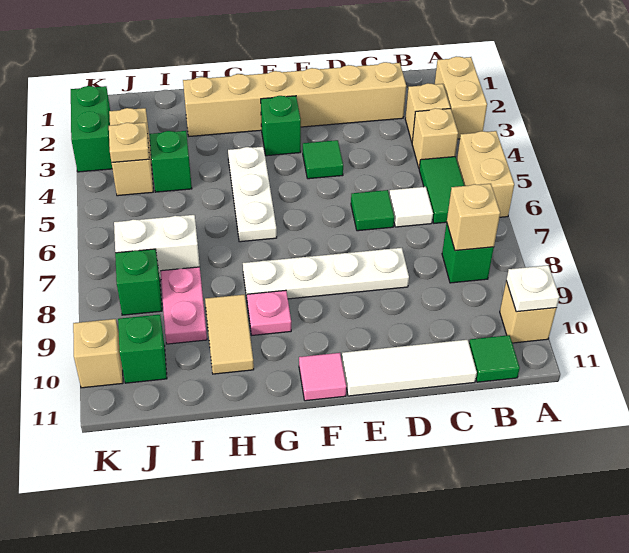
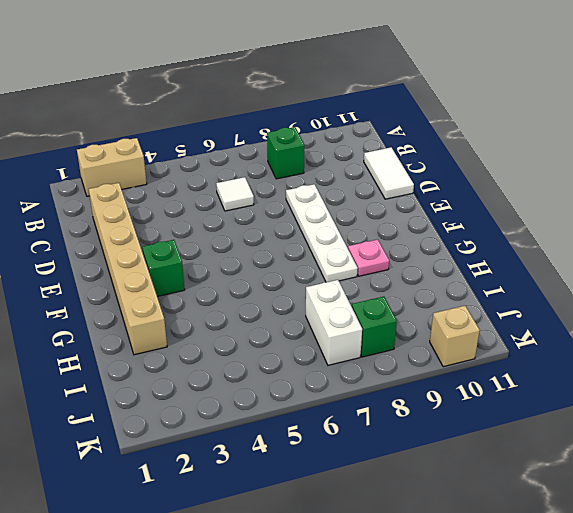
white 1x2 tile [364,147,414,199] -> white 1x3 tile [342,340,477,396]
none -> tan 1x2 brick [457,131,514,217]
none -> tan 1x1 brick [500,281,556,343]
none -> tan 1x1 brick [405,83,450,142]
none -> tan 1x1 brick [412,108,458,168]

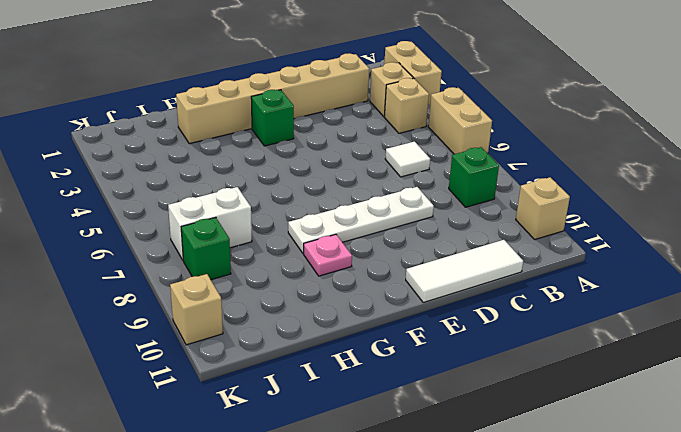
none -> green 1x2 tile [419,157,464,223]
none -> green 1x1 tile [469,335,520,382]
none -> green 1x1 tile [351,190,394,231]
none -> green 1x1 tile [303,140,343,179]

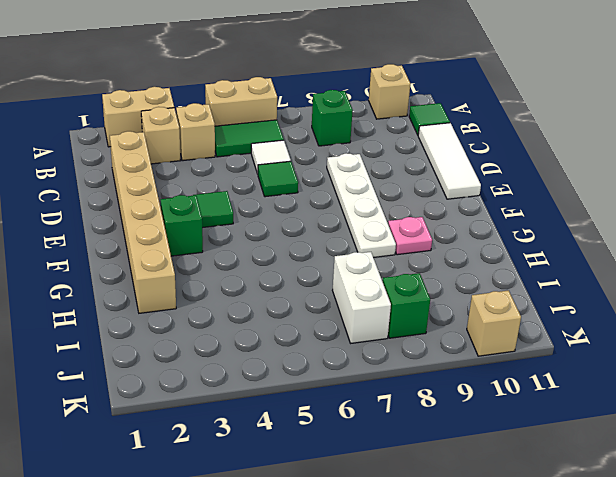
none -> pink 1x1 tile [299,353,346,401]
none -> white 1x3 plate [228,147,277,242]
none -> tan 1x2 tile [205,295,254,374]
none -> green 1x1 brick [149,131,192,192]

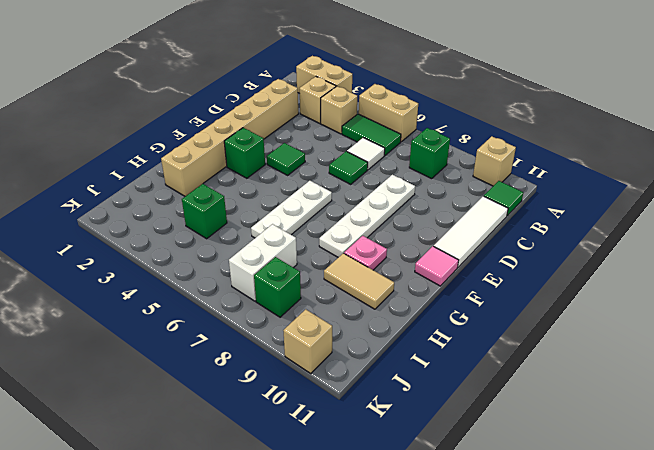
white 1x3 plate [251,181,332,238] -> white 1x3 plate turned to [228,147,277,242]
none -> pink 1x2 plate [161,267,207,344]
none -> tan 1x2 brick [109,108,153,196]
none -> green 1x1 brick [118,315,167,383]
none -> green 1x2 brick [71,86,112,172]

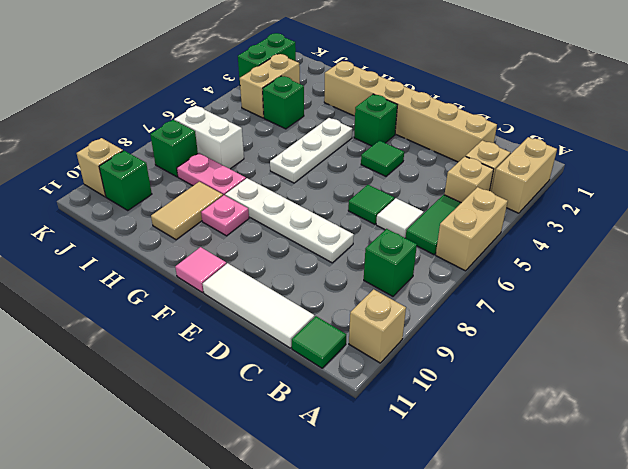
pink 1x2 plate [177,153,246,195] -> pink 1x2 plate turned to [161,267,207,344]
none -> white 1x1 plate [506,265,559,312]
none -> tan 1x1 brick [447,184,500,251]
none -> tan 1x1 plate [109,123,149,163]

